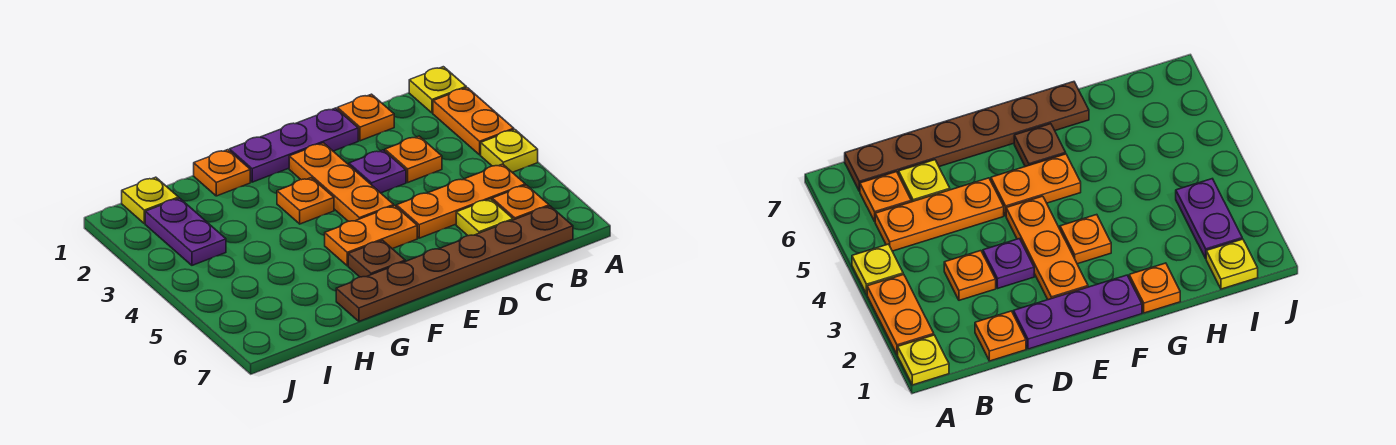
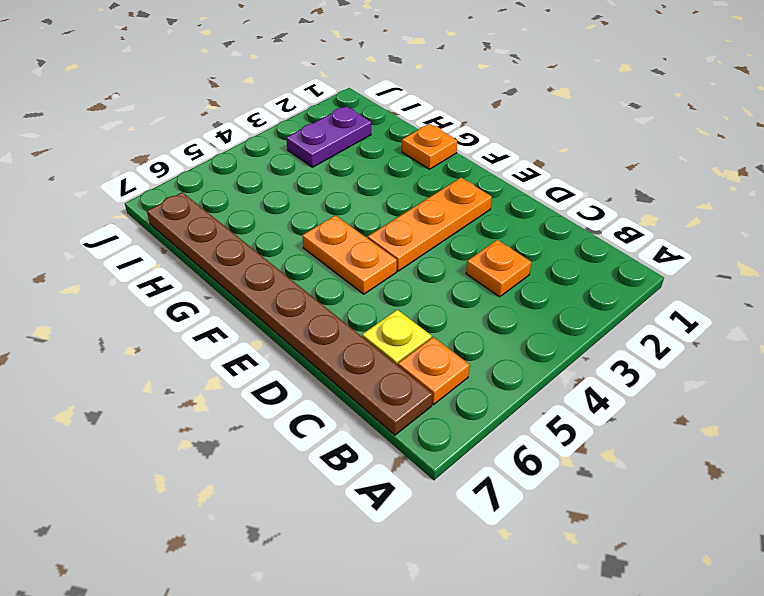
brown 1x8 plate [147,192,432,435] -> brown 1x6 plate [336,206,573,321]
none -> yellow 1x1 plate [409,67,466,113]
none -> orange 1x2 plate [433,88,514,155]
none -> yellow 1x1 plate [481,129,538,172]

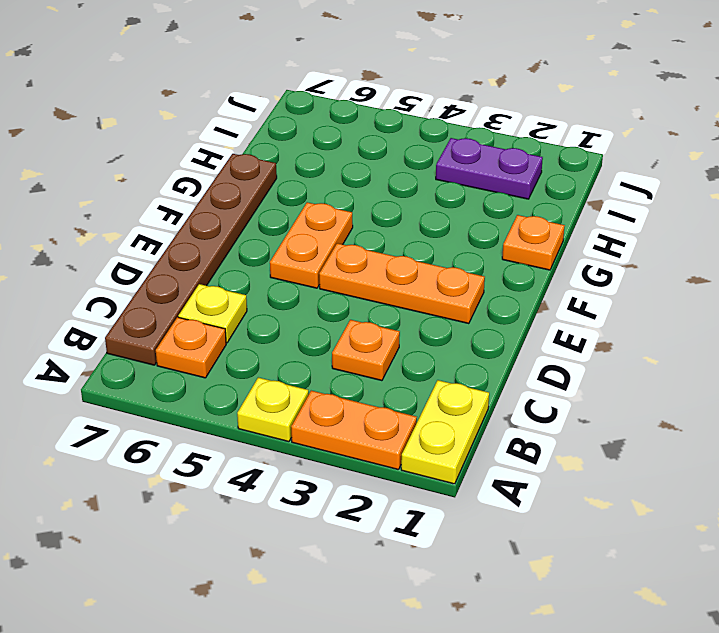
yellow 1x2 plate [401,380,489,484] -> yellow 1x1 plate [409,67,466,113]
none -> orange 1x3 plate [397,164,525,238]
none -> orange 1x1 plate [337,94,394,141]
none -> purple 1x3 plate [230,108,358,182]

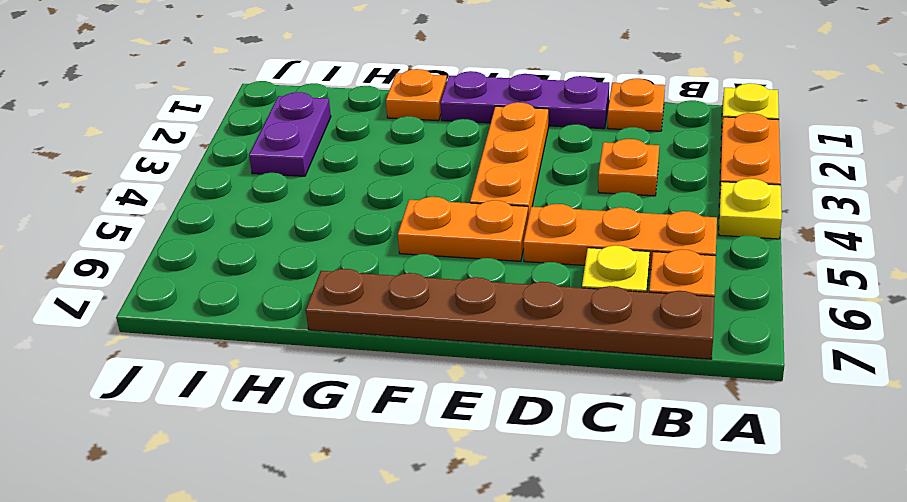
none -> purple 1x1 plate [349,150,406,193]
none -> orange 1x1 plate [277,178,334,224]
none -> brown 1x1 plate [348,240,405,277]

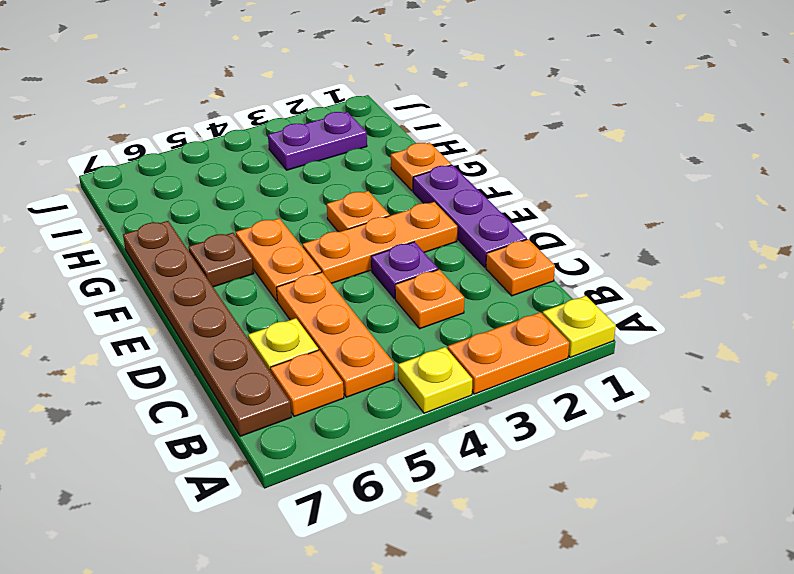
none -> yellow 1x1 plate [122,177,179,224]

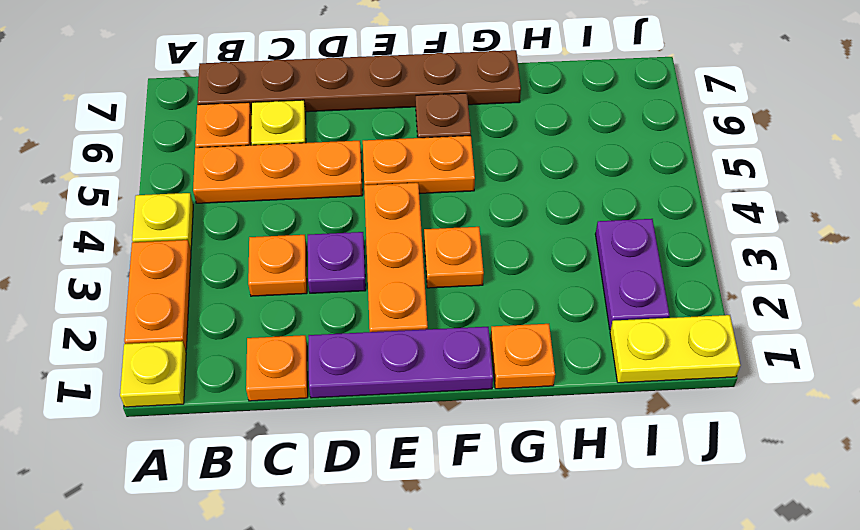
yellow 1x2 plate [610,315,740,383] -> yellow 1x1 plate [122,177,179,224]

